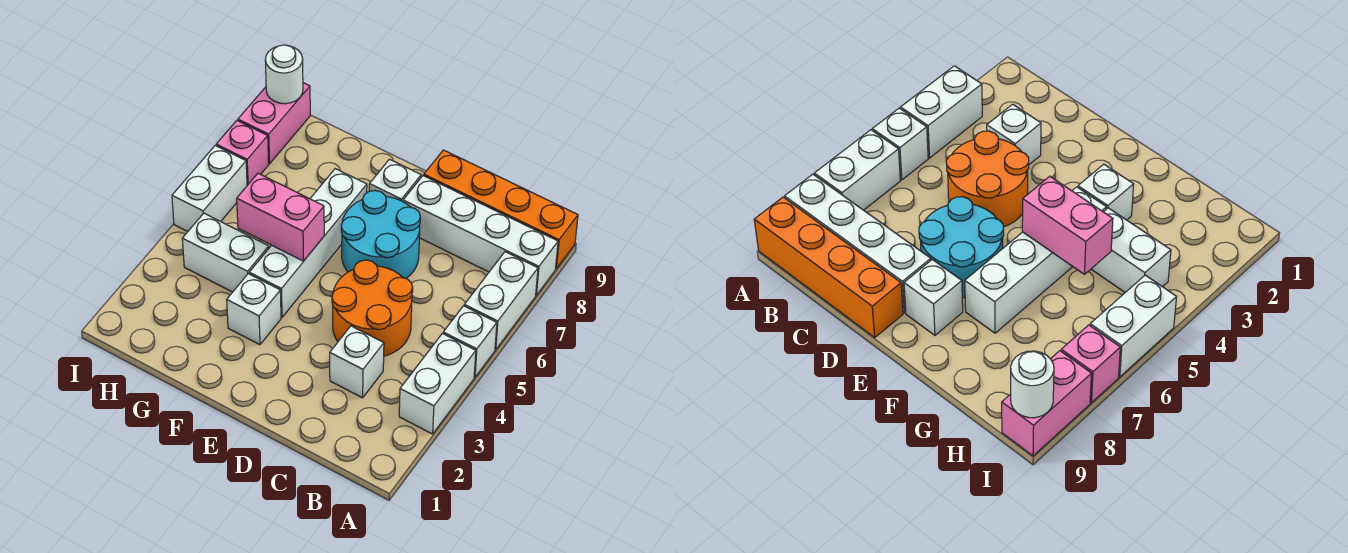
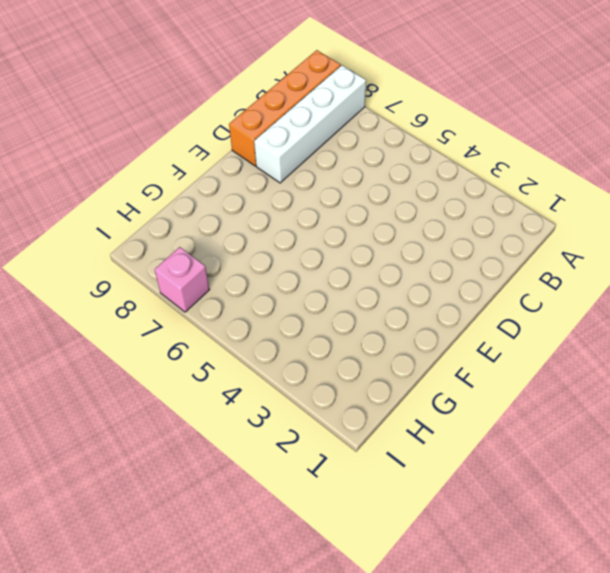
none -> white 1x2 brick [399,333,476,434]
none -> white 1x1 brick [443,306,497,377]
none -> white 1x2 brick [464,252,538,350]

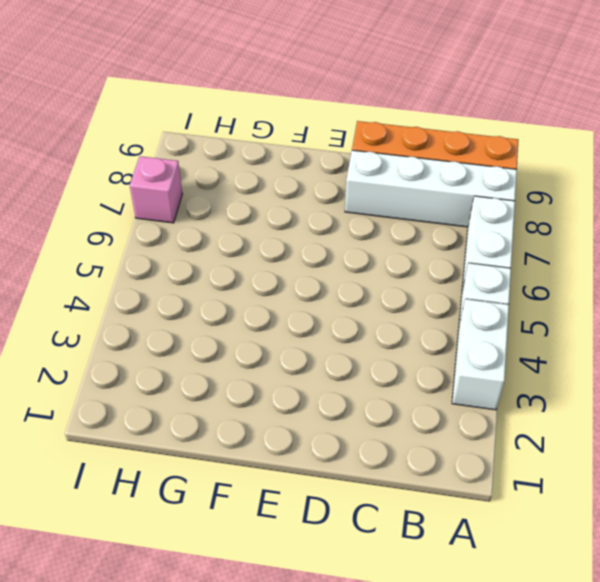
none -> white 1x1 brick [330,326,384,398]
none -> orange 2x2 round brick [332,260,413,356]
none -> cyan 2x2 round brick [341,190,420,278]

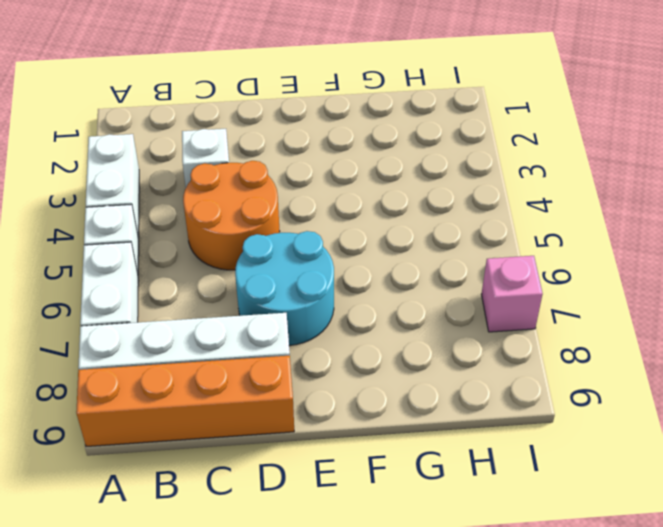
none -> white 1x1 brick [369,159,421,202]
none -> white 1x1 brick [227,274,281,345]
none -> white 1x4 brick [249,169,367,317]

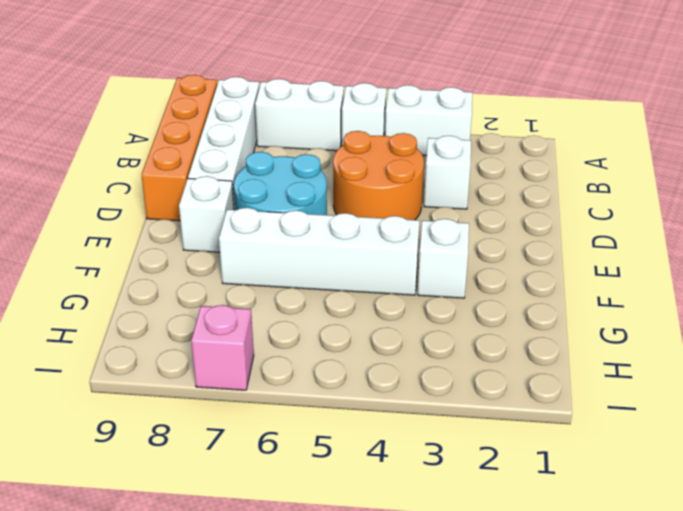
none -> white 1x2 brick [182,213,269,292]
none -> white 1x2 brick [172,146,247,232]
none -> pink 1x2 brick [238,83,310,164]

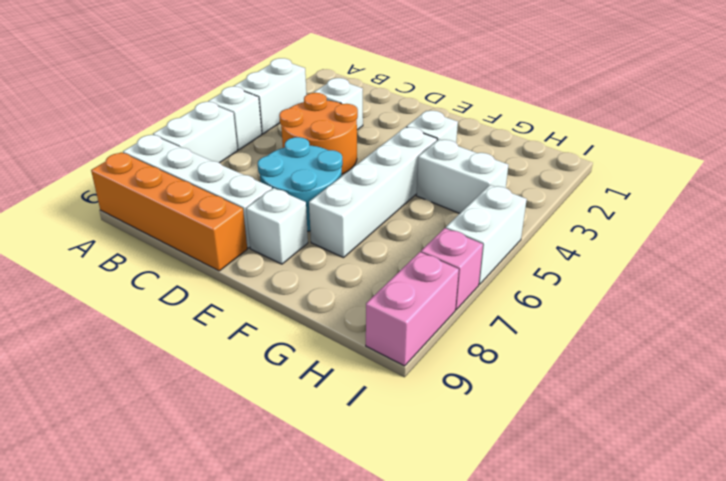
none -> pink 1x2 brick [237,173,324,261]
none -> white 1x1 round brick [265,45,303,104]

